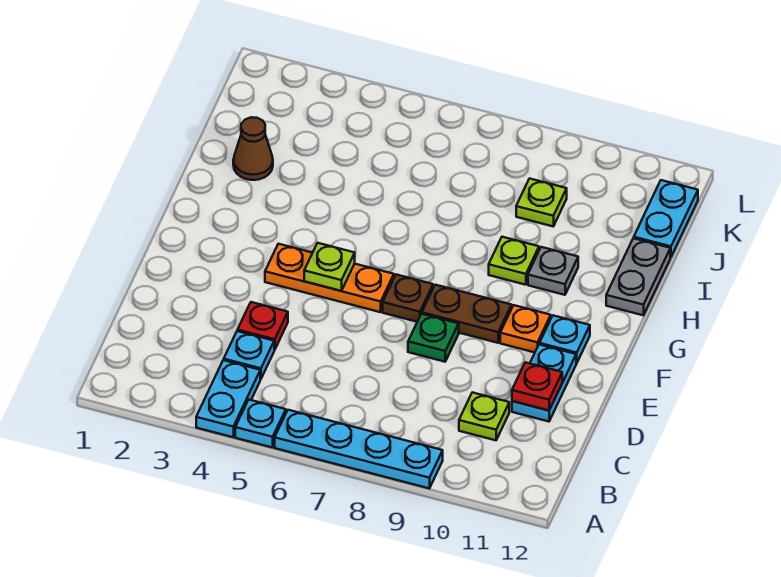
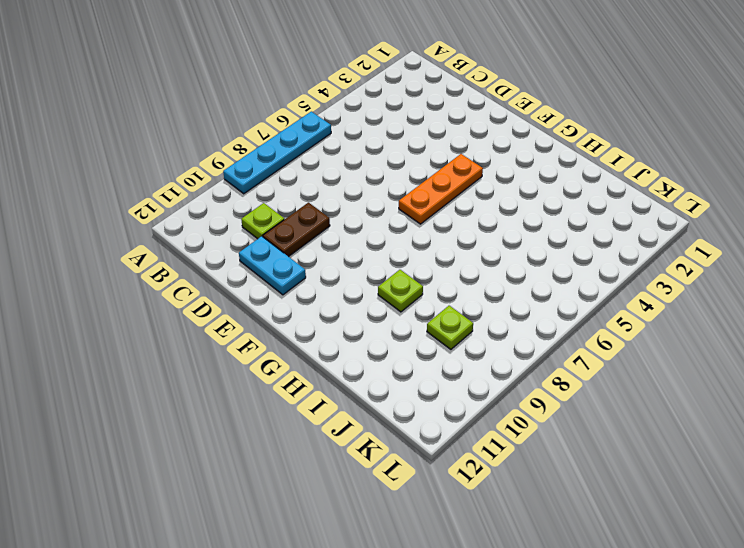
brown 1x2 plate [263,203,330,257] -> brown 1x2 plate moved to [422,285,512,343]
none -> cyan 1x2 plate [196,360,260,437]
none -> cyan 1x1 plate [235,400,286,448]
none -> cyan 1x1 plate [224,331,274,379]

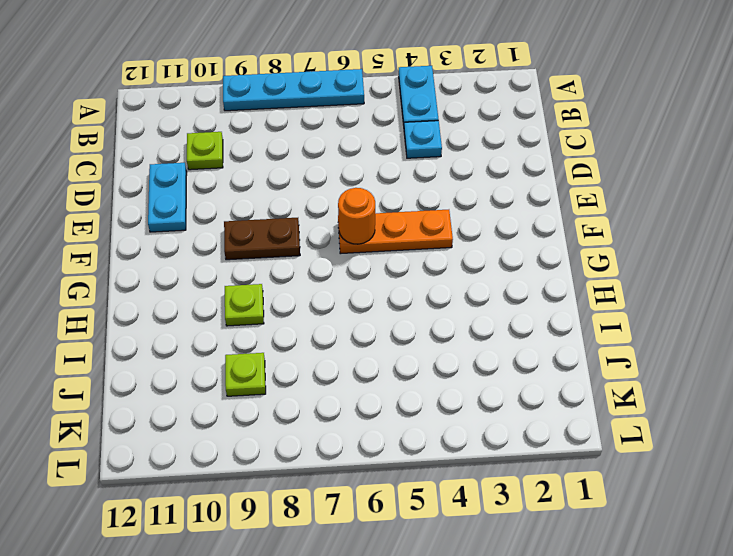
orange 1x1 round brick [338,188,375,244] -> none
none -> cyan 1x1 plate [235,400,286,448]
none -> red 1x1 plate [238,302,288,350]
none -> green 1x1 plate [408,314,459,362]

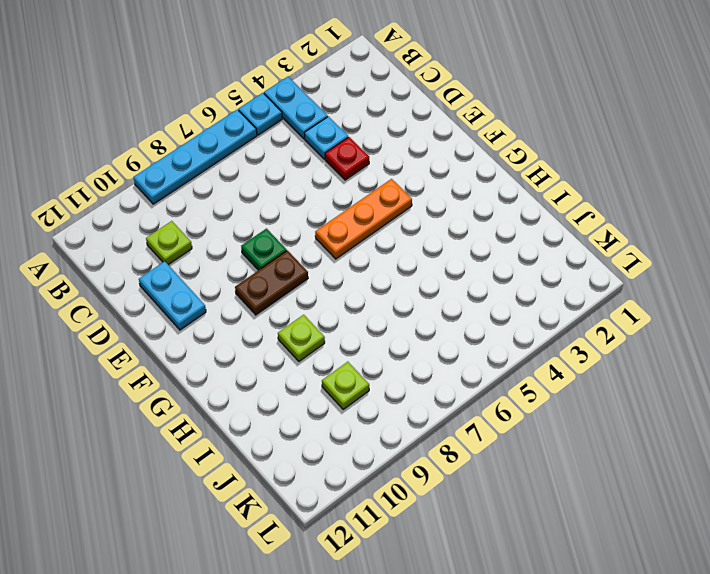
none -> brown 1x1 plate [383,275,433,322]
none -> orange 1x1 plate [500,305,551,352]
none -> cyan 1x1 plate [540,315,590,363]

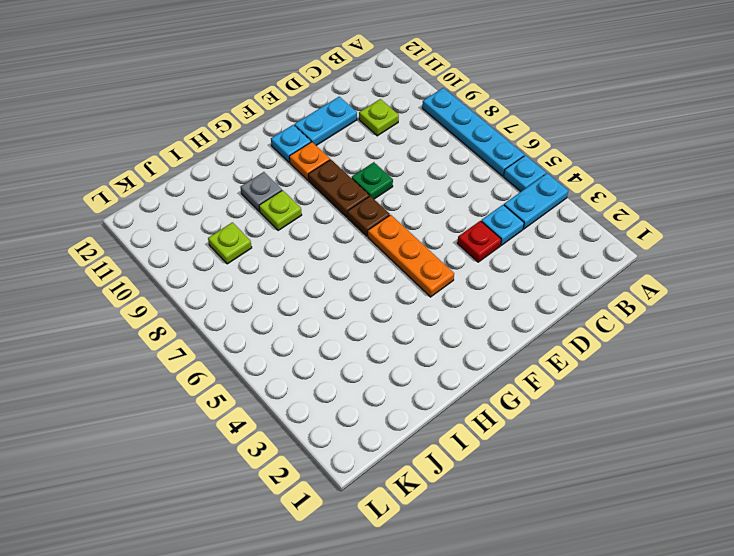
none -> grey 1x2 plate [606,238,670,315]
none -> brown 1x1 cone [233,117,273,180]
none -> cyan 1x2 plate [634,180,698,257]

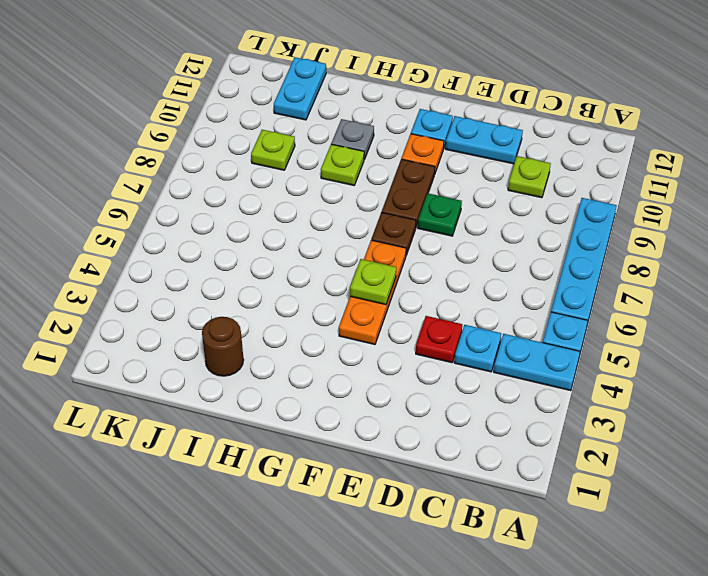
brown 1x1 round brick [202,317,244,376] -> brown 1x1 cone [233,117,273,180]
cyan 1x2 plate [274,57,326,120] -> cyan 1x2 plate turned to [634,180,698,257]
none -> grey 1x2 plate [606,238,670,315]
none -> red 1x1 plate [512,362,562,410]

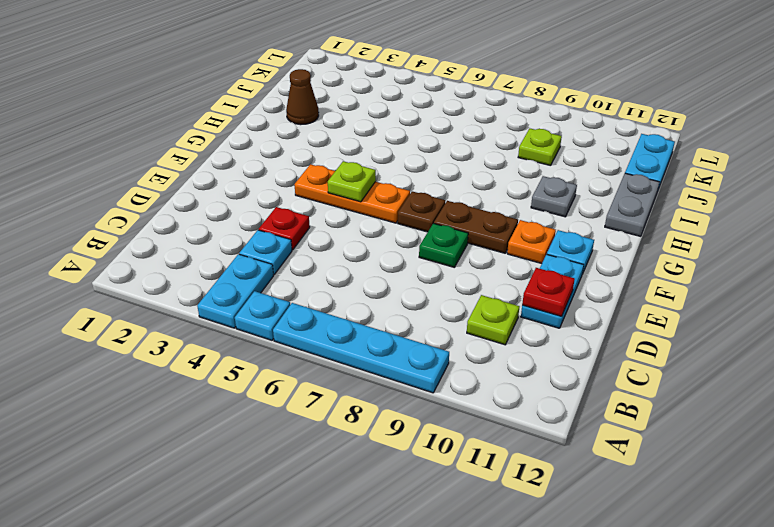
none -> lime 1x1 plate [489,237,539,285]

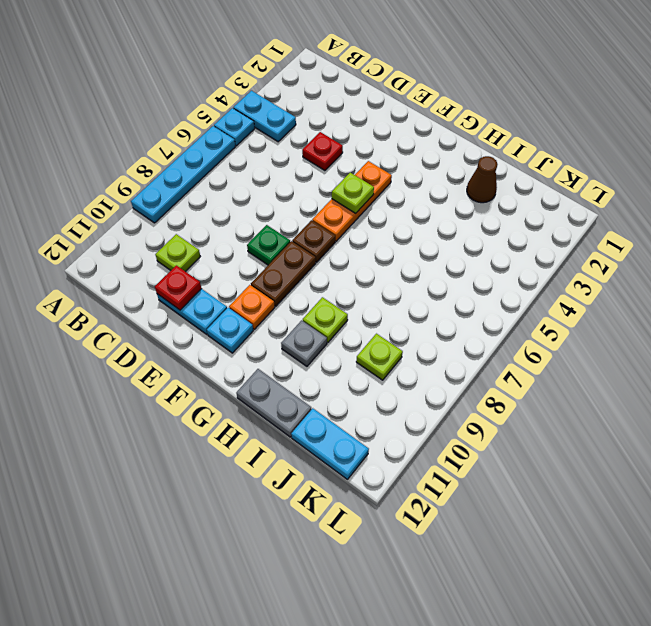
none -> cyan 1x1 plate [224,331,274,379]

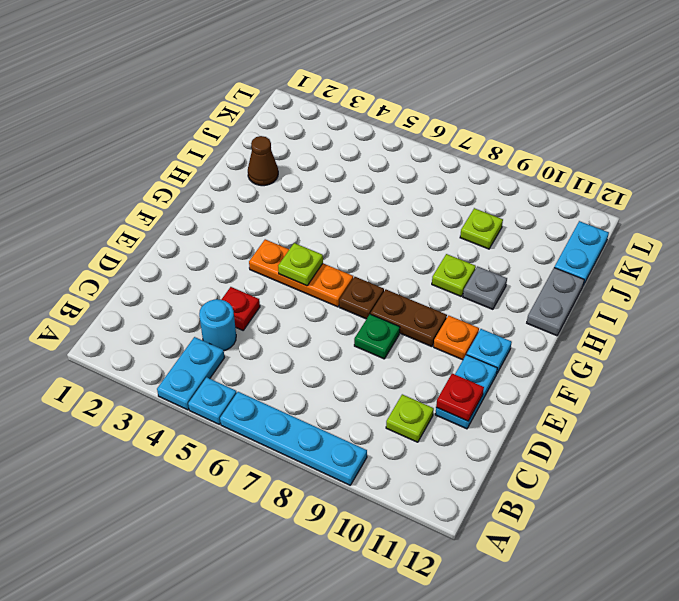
cyan 1x1 round brick [199,299,236,351] -> cyan 1x1 plate [224,331,274,379]

